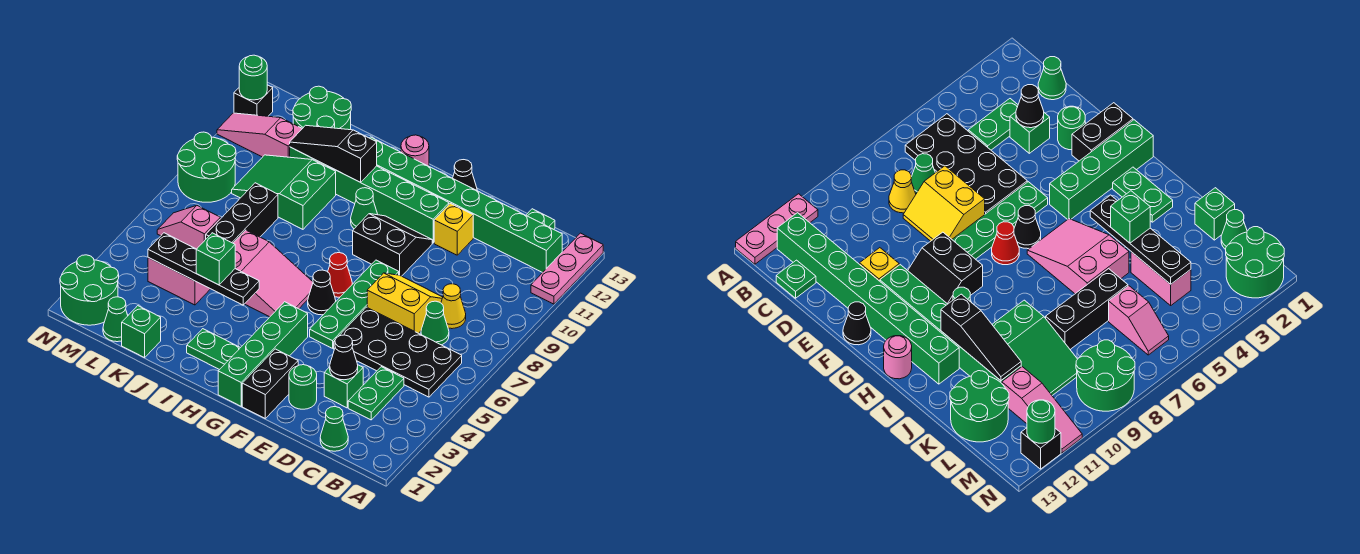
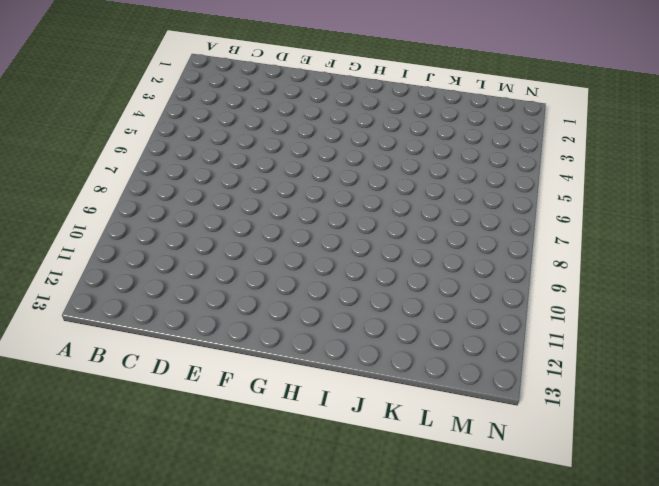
none -> pink 1x3 plate [531,233,603,304]
none -> black 2x4 plate [334,307,462,397]
none -> green 1x8 brick [370,137,562,273]
none -> green 1x1 cone [320,407,348,451]

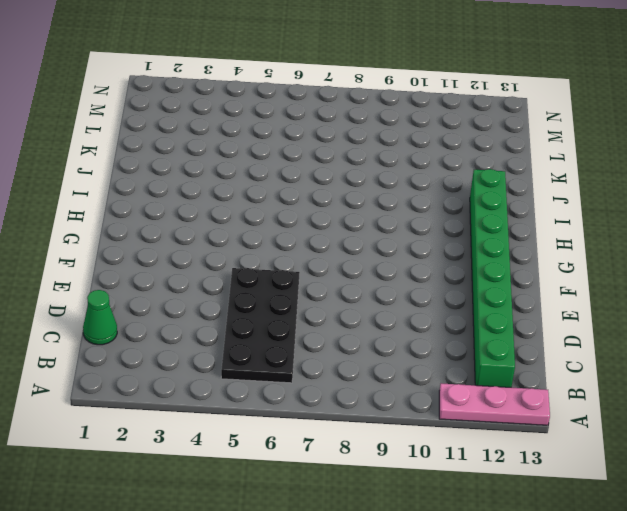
none -> green 1x2 plate [348,367,404,420]
none -> green 1x1 cone [421,301,449,345]
none -> yellow 1x1 cone [441,284,466,329]
none -> green 1x1 plate [526,209,555,229]

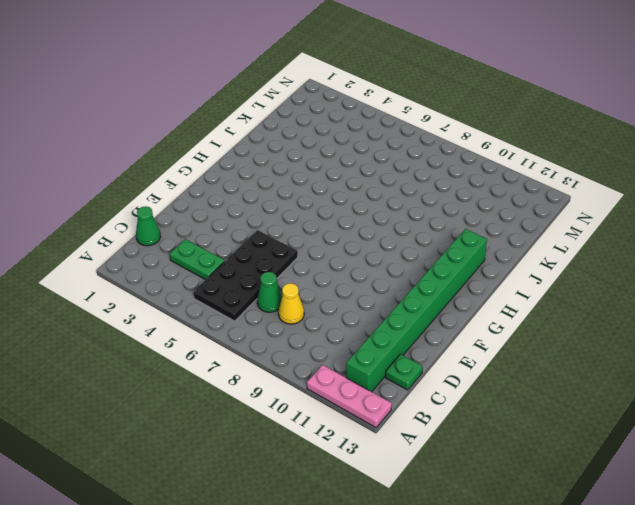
none -> green 1x1 brick [324,365,363,408]
none -> yellow 2x2 slope [367,273,443,333]
none -> green 1x1 round brick [289,365,317,409]
none -> yellow 1x1 brick [434,203,473,255]

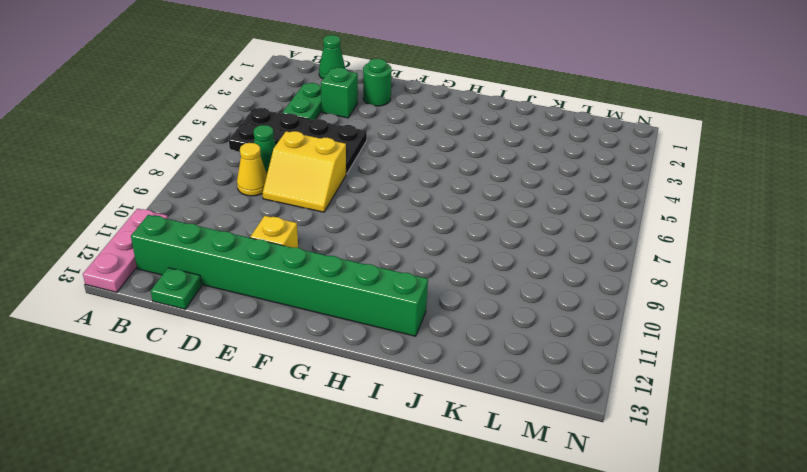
none -> black 1x2 brick [242,349,298,418]
none -> green 1x4 plate [310,260,399,348]
none -> black 2x2 slope [353,214,432,276]
none -> green 1x6 brick [290,147,449,243]

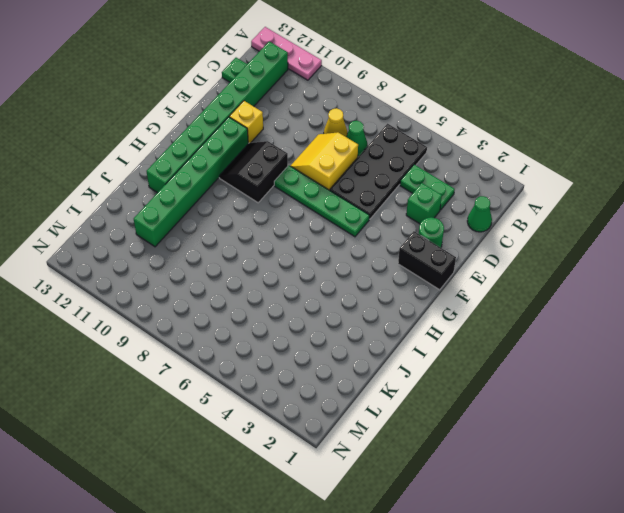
none -> black 1x1 cone [453,160,477,190]
none -> green 1x4 brick [218,302,308,406]
none -> black 1x1 cone [308,270,336,315]
none -> red 1x1 cone [328,253,352,297]

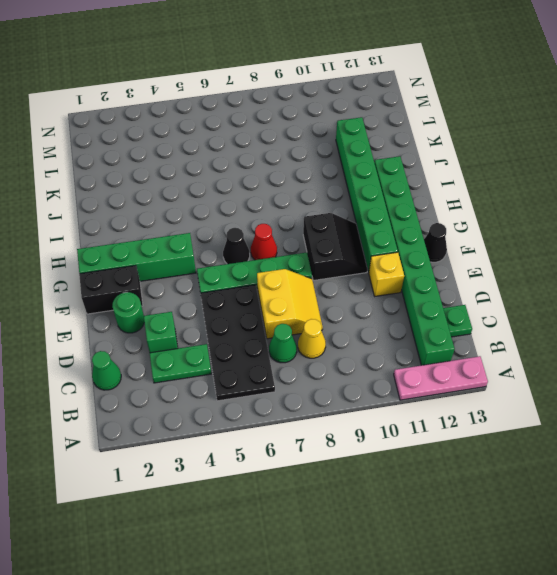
none -> green 1x2 plate [187,329,240,370]
none -> pink 2x3 slope [233,230,313,317]
none -> green 1x1 cone [351,188,378,229]
none -> pink 1x1 round brick [401,135,429,166]

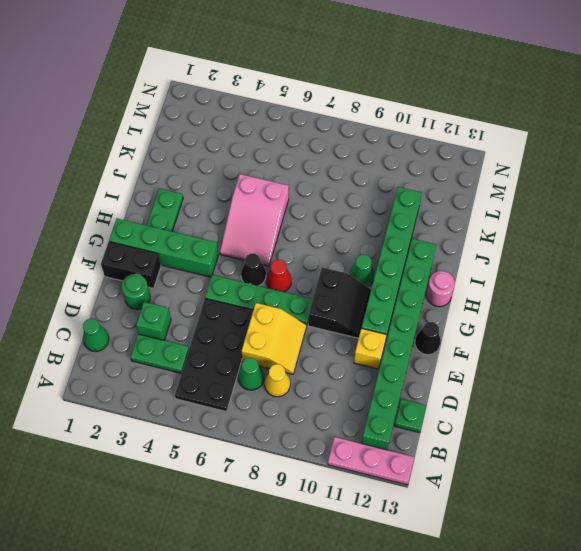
none -> green 2x3 slope [232,155,336,229]
none -> green 1x1 brick [122,306,161,358]
none -> pink 1x2 brick [148,258,210,305]
none -> black 1x3 brick [206,183,278,243]

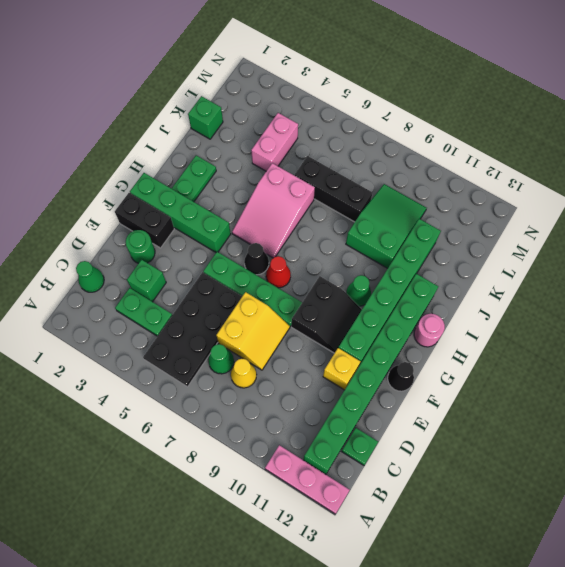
none -> green 2x2 round brick [293,86,351,130]
none -> green 1x1 cone [103,297,128,342]
none -> pink 1x2 slope [157,206,220,249]
none -> pink 1x3 slope [217,113,302,157]

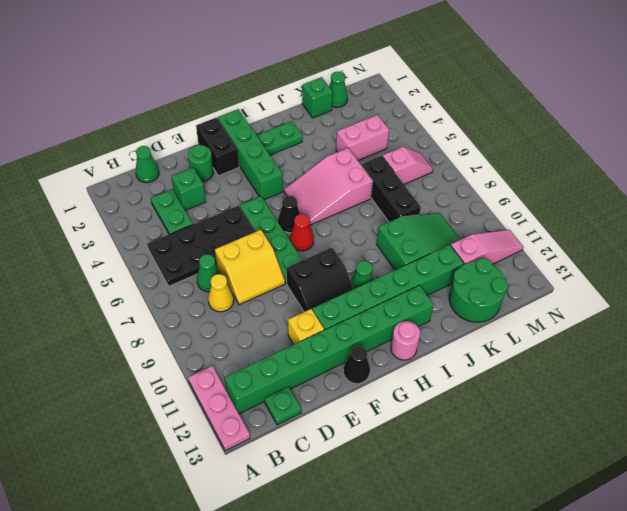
none -> green 2x2 round brick [60,255,119,325]
none -> green 2x2 round brick [177,132,236,202]
none -> black 1x1 brick [234,85,273,116]
none -> black 1x1 cone [330,335,358,380]

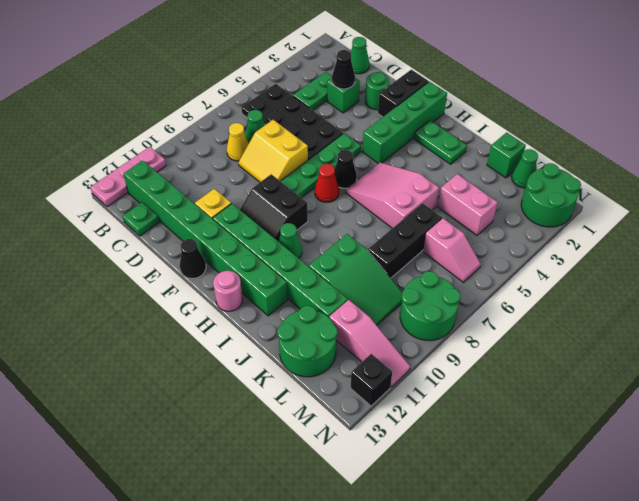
none -> black 1x4 plate [148,233,259,305]
none -> black 1x3 slope [290,125,377,182]
none -> green 1x1 round brick [239,55,267,100]
none -> green 1x1 brick [196,233,235,285]

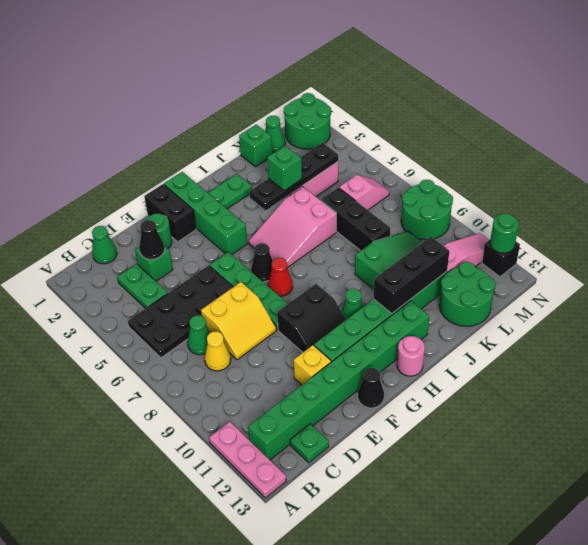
black 1x3 brick [373,237,449,313] -> black 1x3 slope [290,125,377,182]

